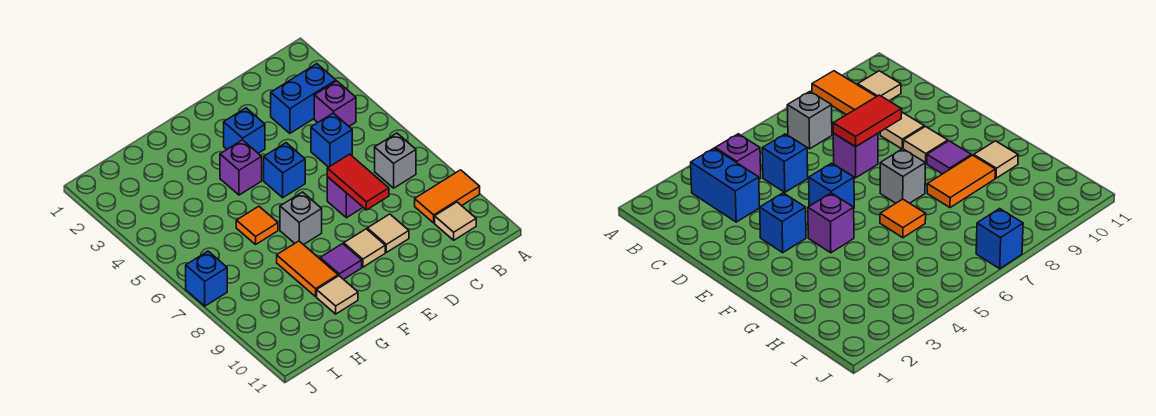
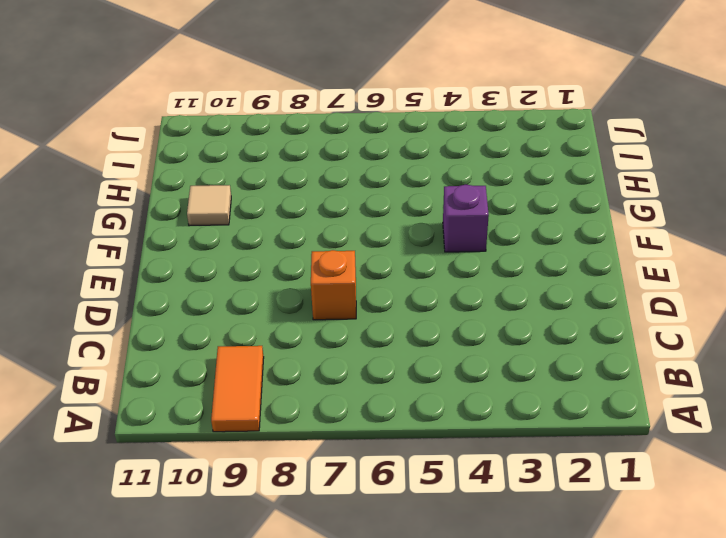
orange 1x1 brick [311,250,356,320] -> purple 1x1 brick [327,177,363,218]
none -> blue 1x2 brick [271,64,336,133]
none -> purple 1x1 brick [314,81,356,126]
none -> grey 1x1 brick [375,133,416,188]

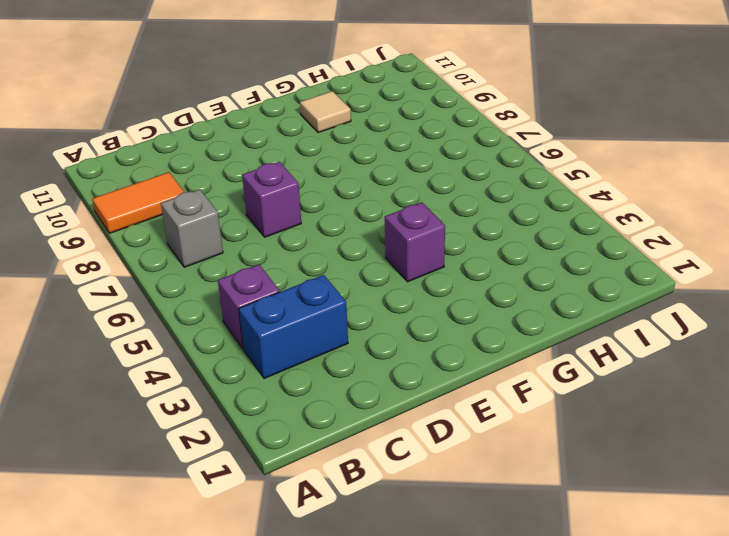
none -> tan 1x1 tile [435,202,476,240]
none -> blue 1x1 brick [311,113,352,167]
none -> tan 1x1 tile [367,214,409,252]

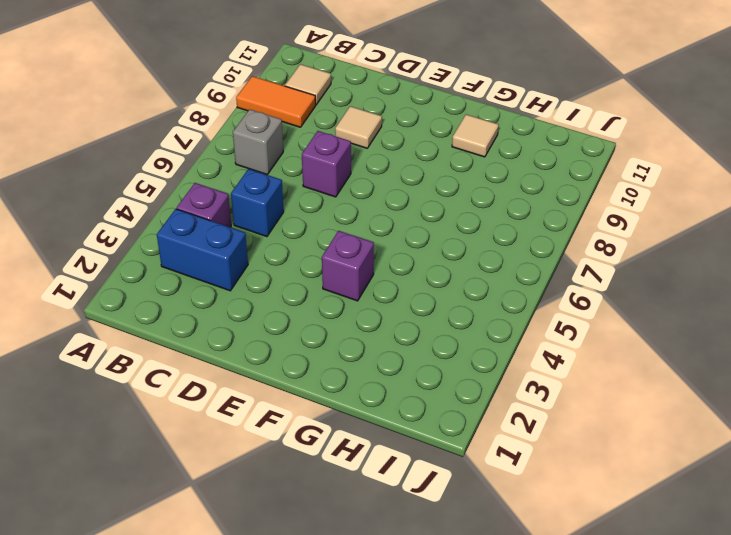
none -> blue 1x1 brick [224,108,265,153]
none -> blue 1x1 brick [264,143,305,198]
none -> tan 1x1 tile [344,229,385,267]

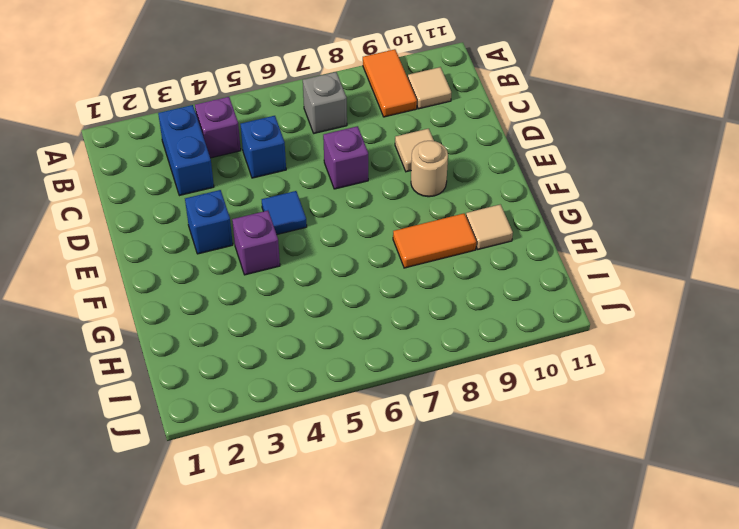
blue 1x1 tile [262,191,307,234] -> blue 1x1 brick [264,143,305,198]
tan 1x1 round brick [411,141,448,197] -> tan 1x1 tile [344,229,385,267]
none -> grey 1x1 brick [280,192,322,245]
none -> purple 1x1 tile [320,244,362,279]
none -> orange 1x1 tile [236,206,278,244]

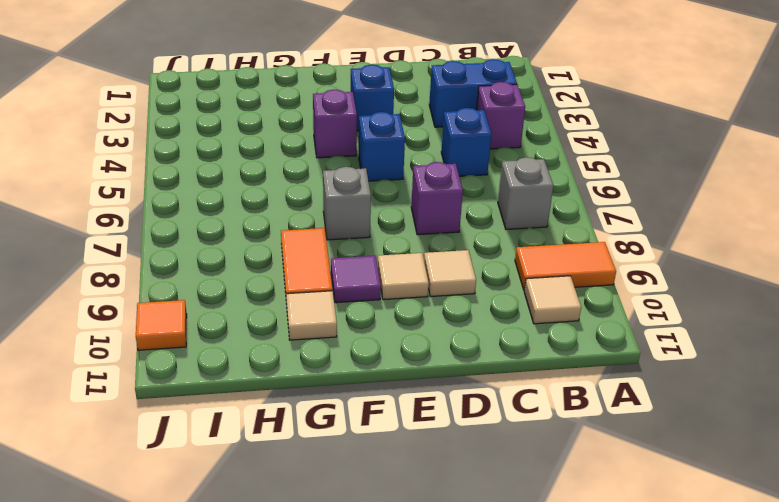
orange 1x1 tile [136,300,187,350] -> orange 1x1 tile moved to [236,206,278,244]
none -> blue 1x1 brick [186,251,227,306]
none -> red 1x2 tile [327,154,389,210]

